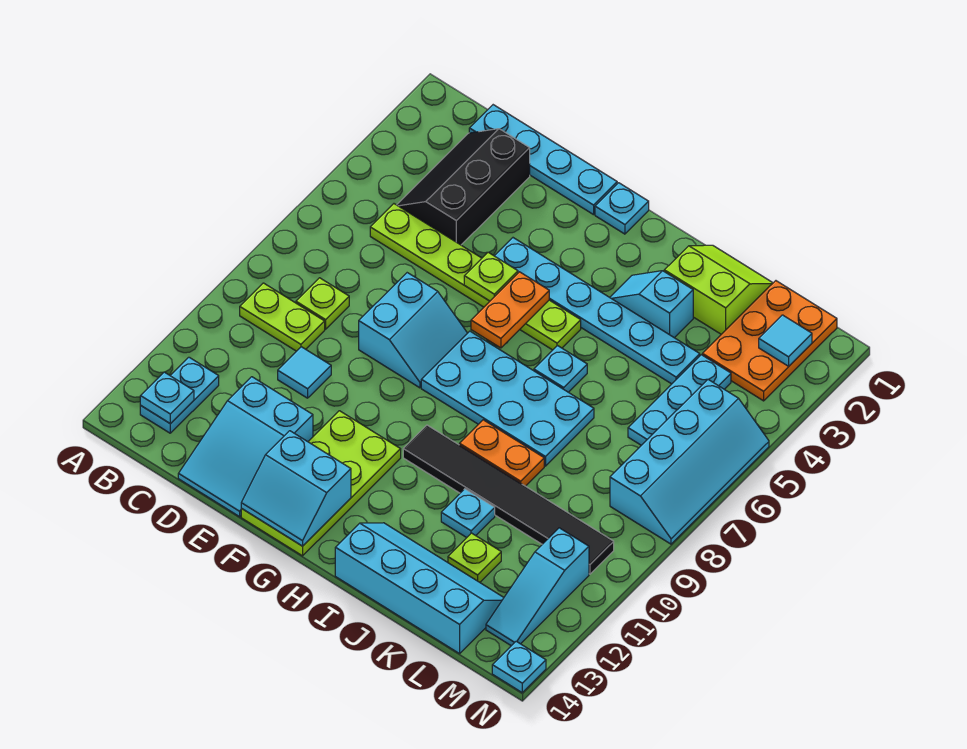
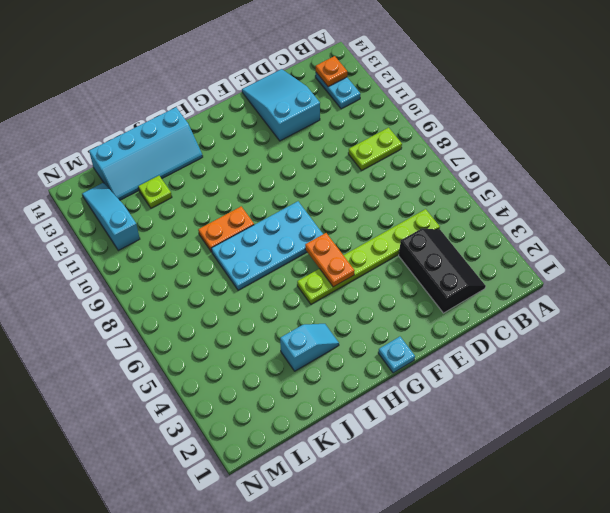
orange 1x1 plate [316,56,347,87] -> cyan 1x1 plate [140,372,194,424]
none -> cyan 1x4 plate [469,105,617,215]
none -> lime 1x1 plate [296,278,349,329]
none -> cyan 1x1 tile [278,347,331,398]
none -> cyan 2x2 slope [359,273,467,388]

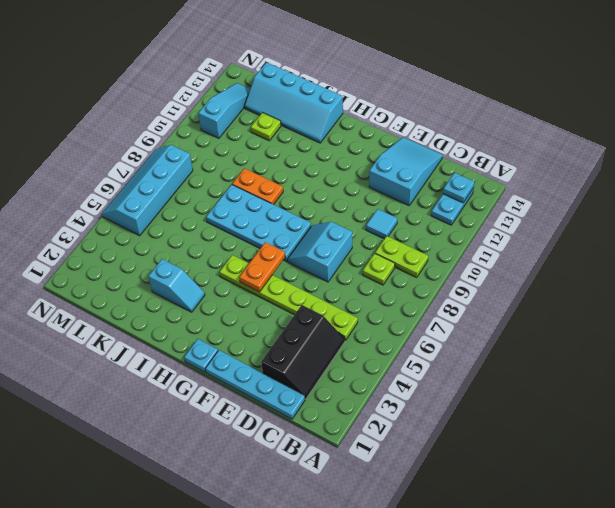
none -> cyan 1x6 plate [495,238,700,384]
none -> lime 2x4 plate [241,411,401,556]
none -> black 1x6 tile [403,425,614,574]
none -> cyan 1x1 plate [534,346,587,392]

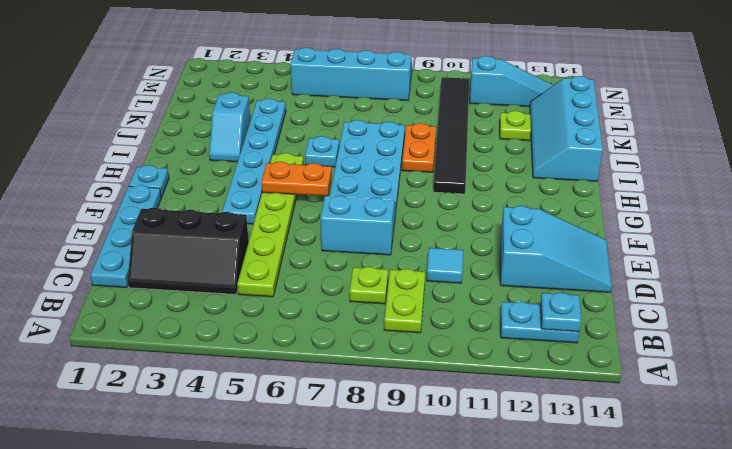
none -> lime 2x4 plate [241,411,401,556]
none -> lime 2x2 slope [664,245,773,334]
none -> cyan 1x1 plate [441,489,495,538]
none -> orange 2x3 plate [702,281,837,401]

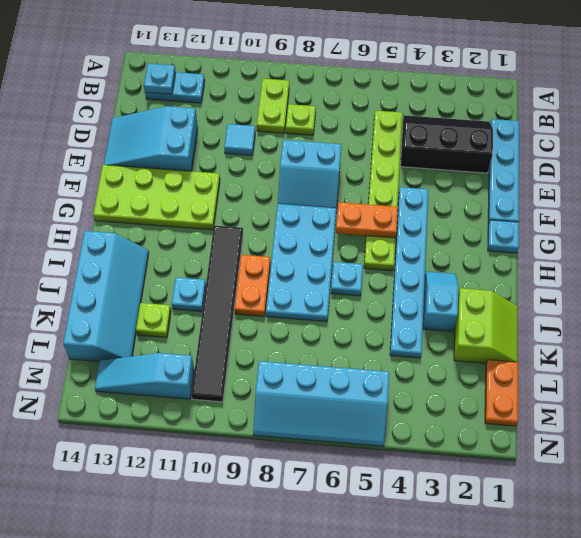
orange 1x2 plate [485,360,519,426] -> orange 2x3 plate [702,281,837,401]
none -> cyan 1x3 plate [628,355,731,445]
none -> cyan 1x1 plate [492,641,546,692]
none -> lime 1x1 plate [464,252,518,301]
none -> cyan 2x2 slope [241,431,351,546]

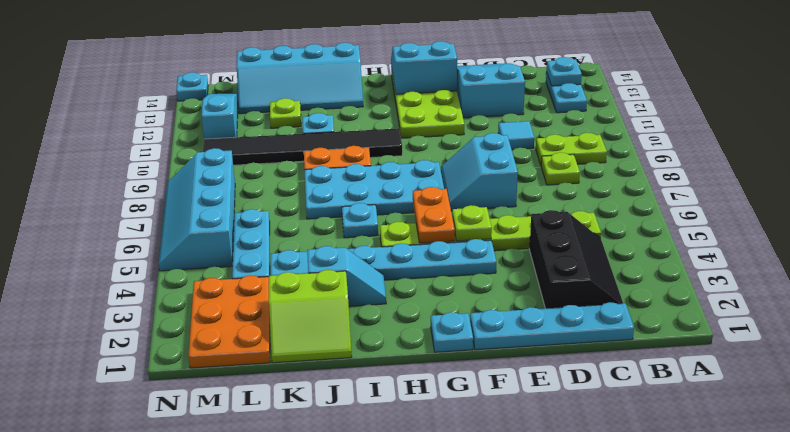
none -> cyan 1x1 tile [759,315,812,366]

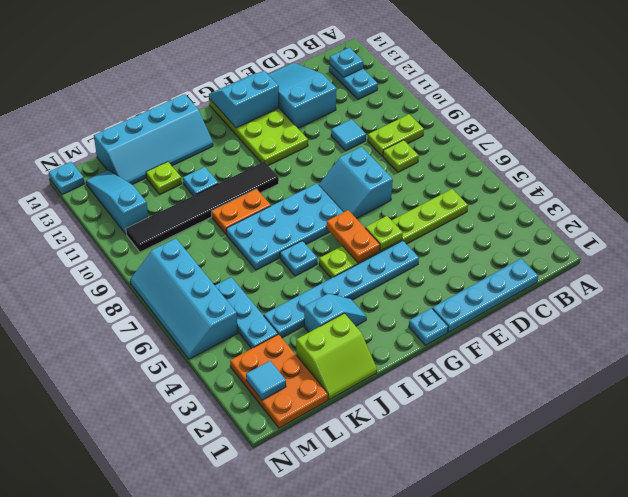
none -> black 2x3 slope [397,129,530,245]

